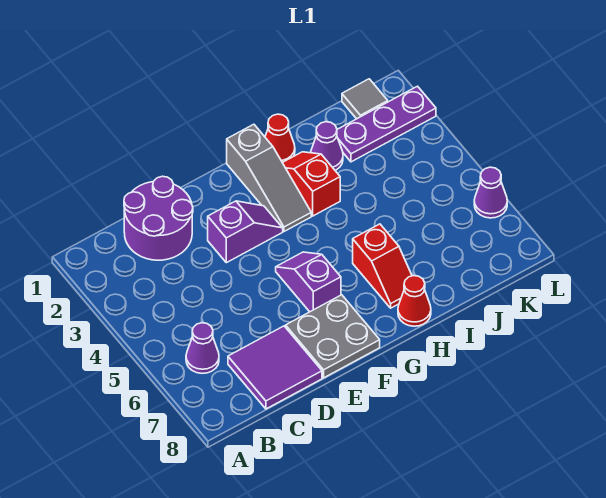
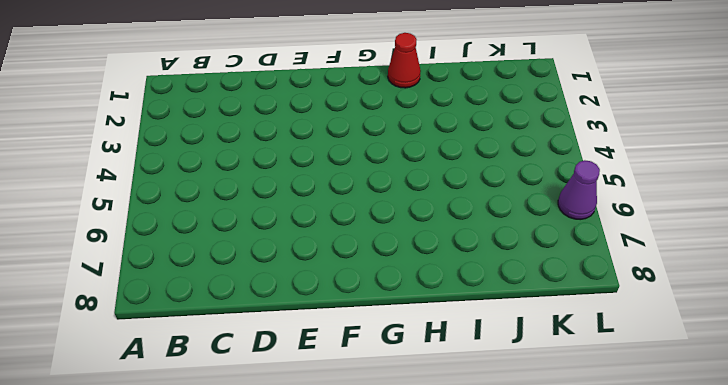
none -> purple 1x1 cone [186,323,219,373]
none -> purple 2x2 round brick [124,176,193,260]
none -> purple 2x2 tile [228,326,322,409]

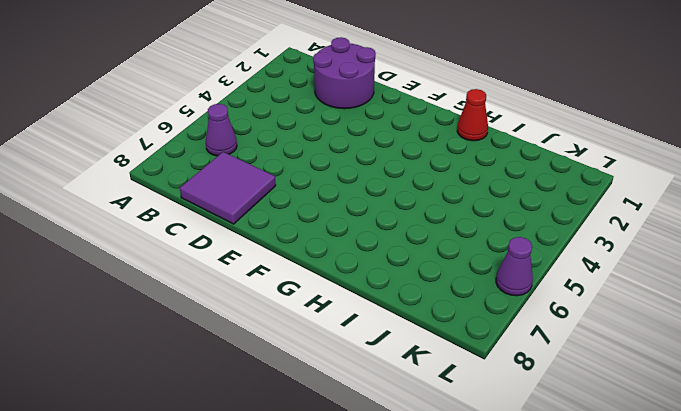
none -> purple 1x2 slope [208,201,283,263]
none -> grey 2x2 plate [286,295,380,378]
none -> purple 1x2 slope [276,252,341,312]

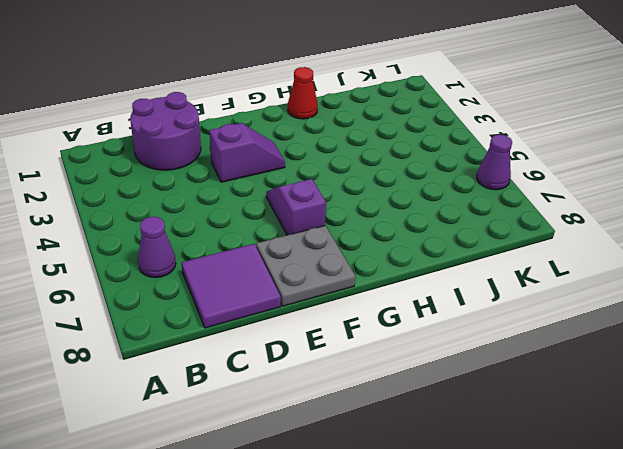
none -> grey 1x3 slope [227,124,311,231]
none -> red 1x2 slope [282,152,340,216]
none -> red 1x2 slope [353,224,412,308]

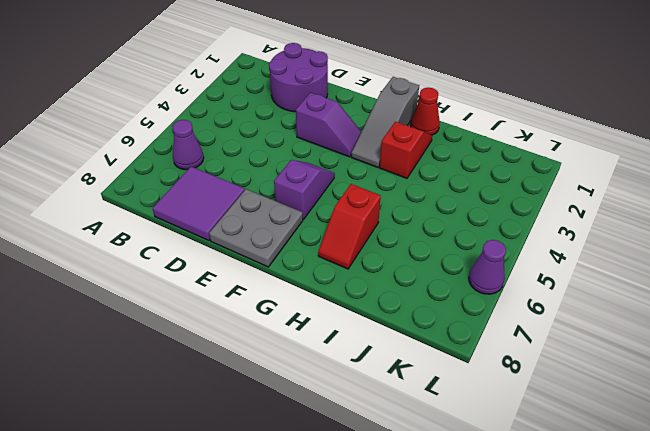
none -> red 1x1 cone [398,276,431,326]
none -> purple 1x1 cone [311,122,343,170]
none -> purple 1x3 plate [337,86,436,162]

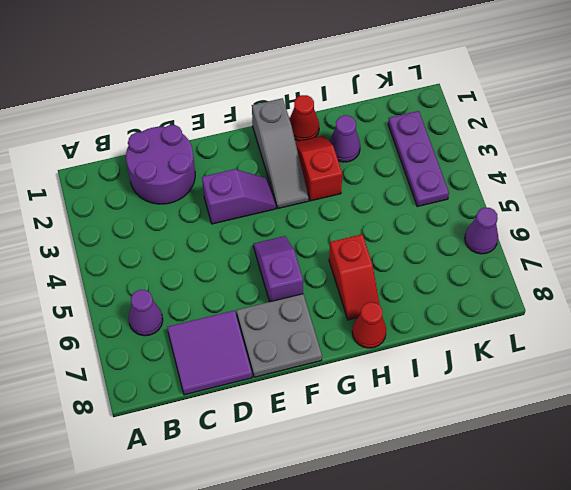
purple 1x3 plate [388,111,449,207] -> purple 1x3 plate turned to [337,86,436,162]
none -> grey 1x1 tile [342,79,388,119]

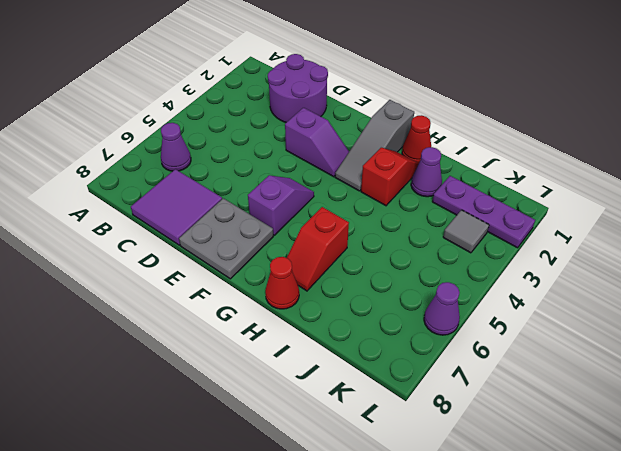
grey 1x1 tile [443,210,489,253] -> grey 1x1 tile moved to [342,79,388,119]

